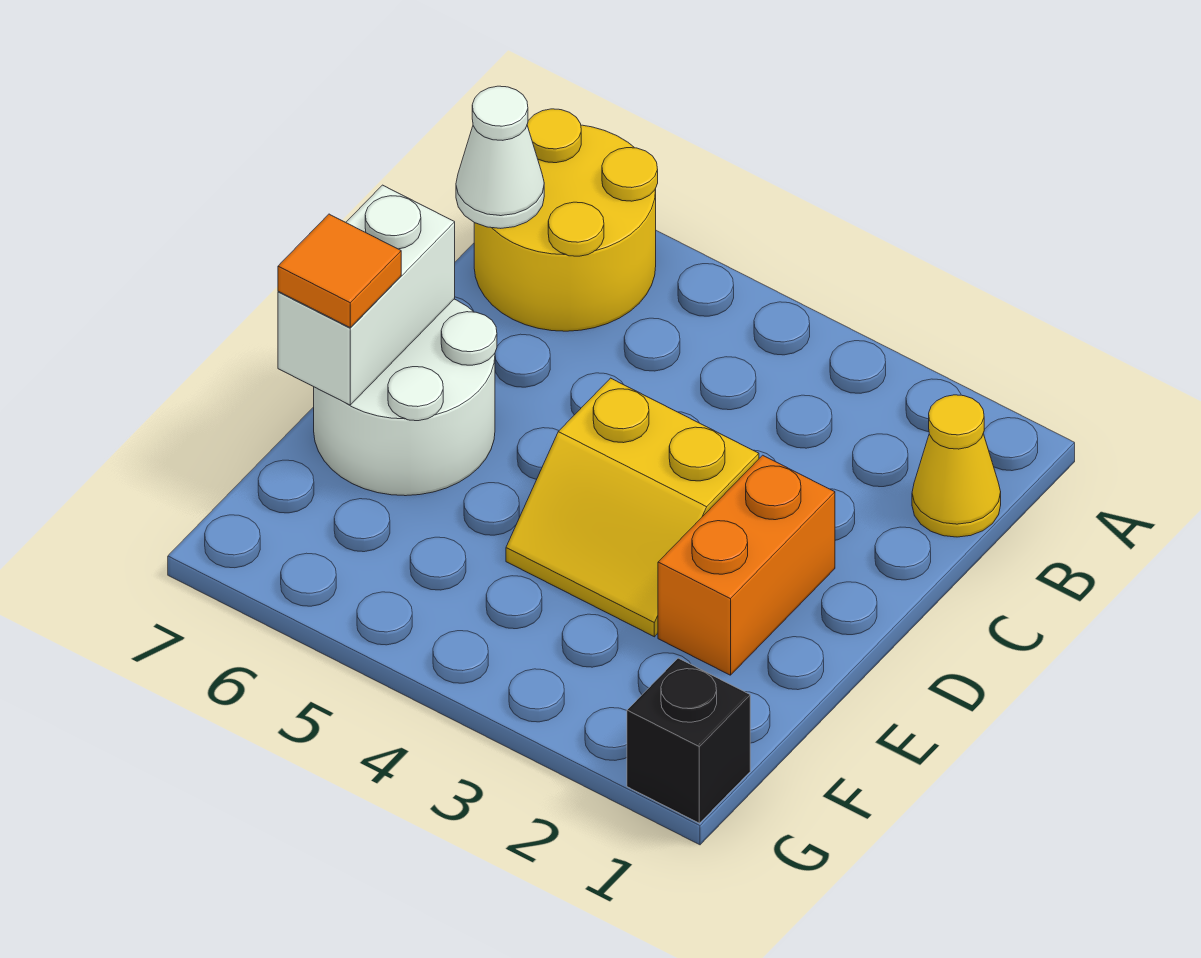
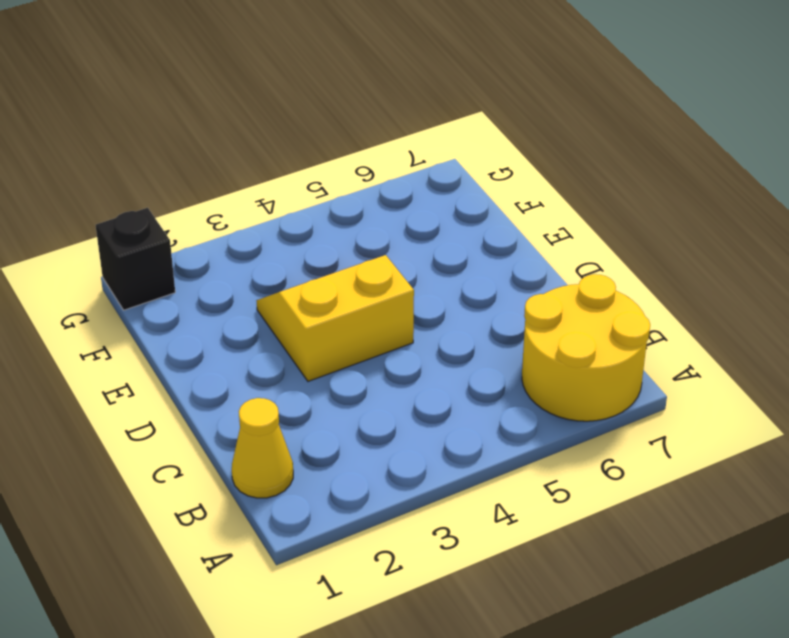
none -> orange 1x2 brick [658,455,835,675]
none -> white 2x2 round brick [314,299,497,496]

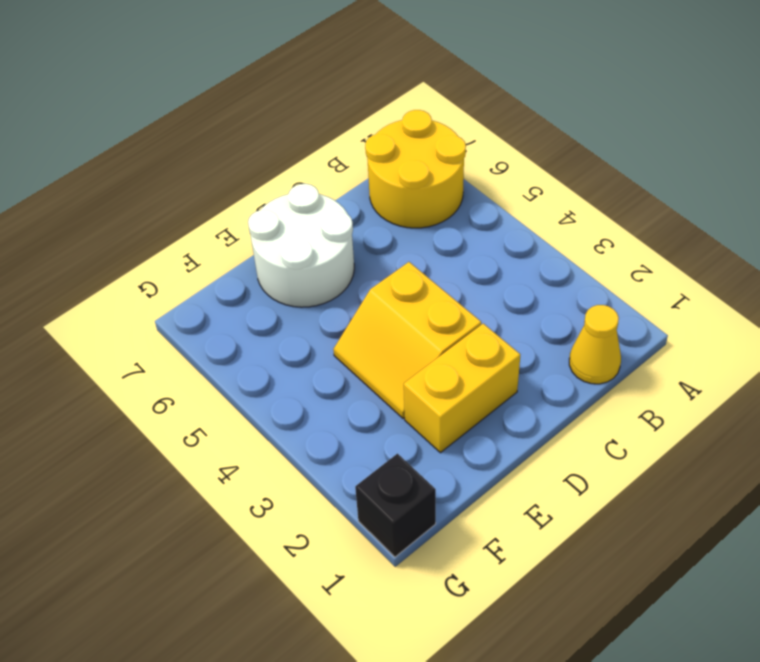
yellow 1x2 brick [404,324,520,453] -> orange 1x2 brick [658,455,835,675]
none -> white 1x1 cone [456,86,544,228]
none -> white 1x2 brick [278,185,455,405]

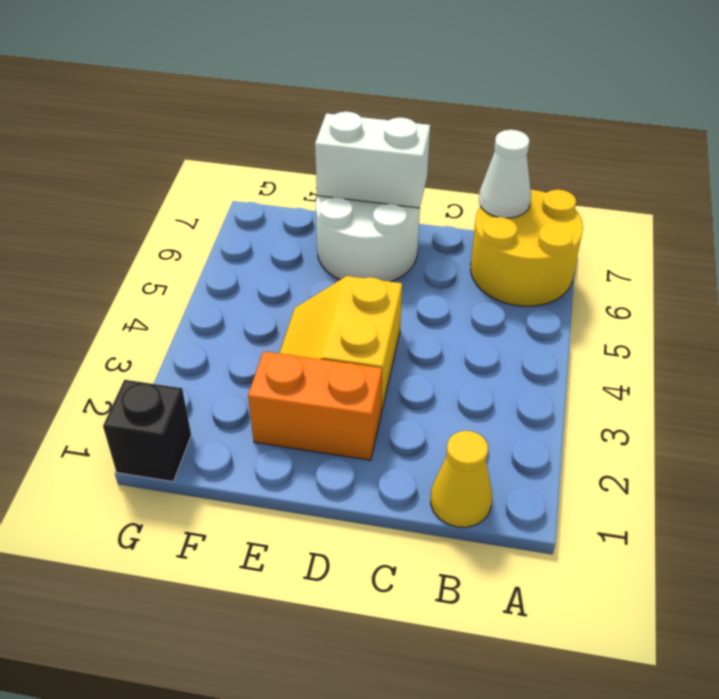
none -> orange 1x1 tile [278,214,401,327]

